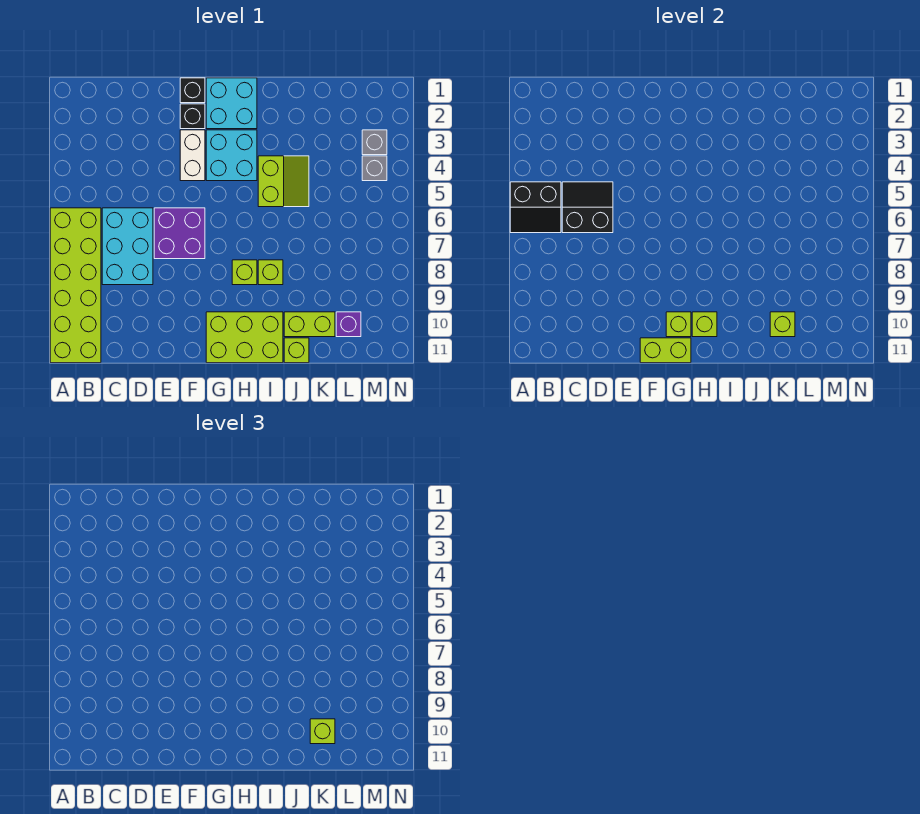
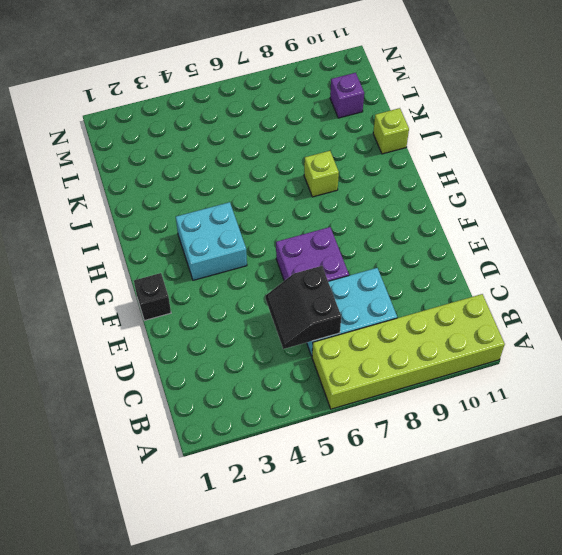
none -> black 1x1 brick [180,104,205,129]
none -> white 1x2 brick [180,130,205,181]
none -> cyan 2x2 brick [206,78,257,129]

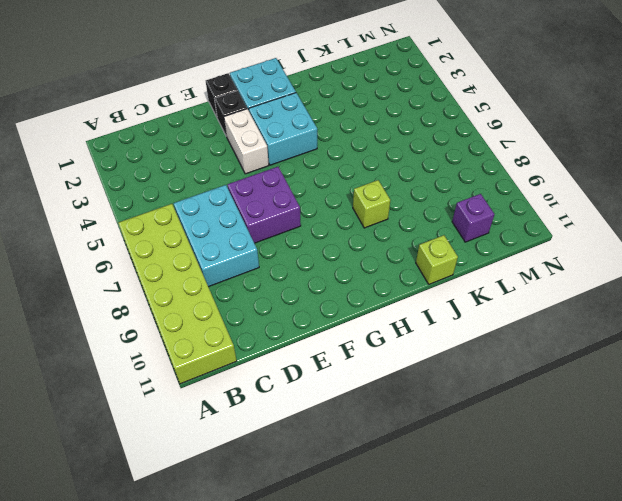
none -> lime 2x3 brick [206,312,283,363]
none -> lime 1x1 brick [232,260,257,285]
none -> lime 2x2 slope [258,156,309,207]

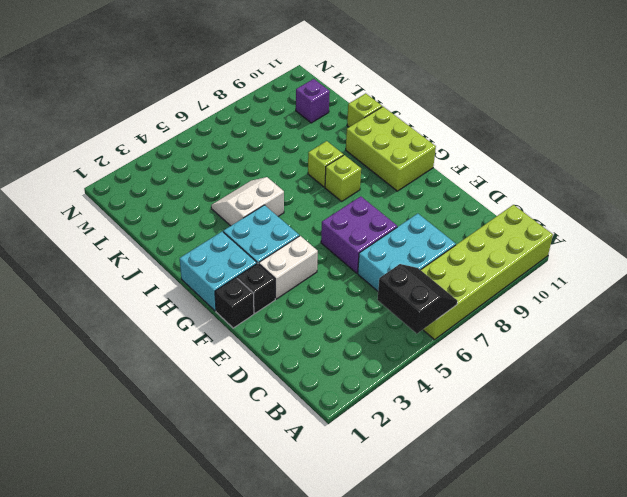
white 2x2 slope [211,177,284,226] -> lime 2x2 slope [258,156,309,207]
none -> lime 1x2 brick [284,312,335,337]
none -> grey 1x1 brick [362,130,387,155]
none -> grey 1x1 brick [362,156,387,181]

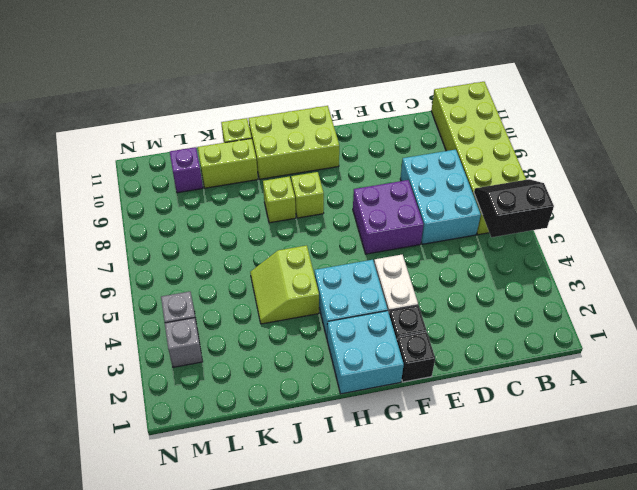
none -> black 2x2 slope [562,182,613,233]
none -> lime 1x2 brick [640,338,691,363]
none -> lime 1x1 brick [666,312,691,337]

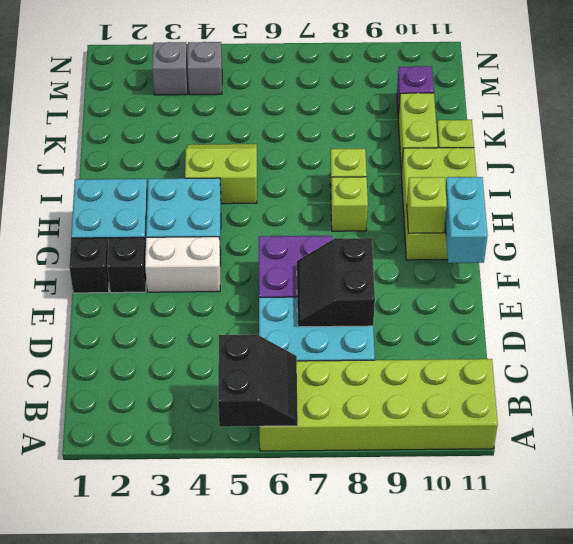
black 2x2 slope [297,238,375,327] -> black 2x2 slope moved to [562,182,613,233]
cyan 1x2 brick [445,177,488,263] -> lime 1x2 brick [640,338,691,363]
none -> lime 1x1 brick [692,312,717,337]
none -> lime 1x1 brick [770,312,795,337]
none -> lime 1x1 brick [310,719,335,744]

